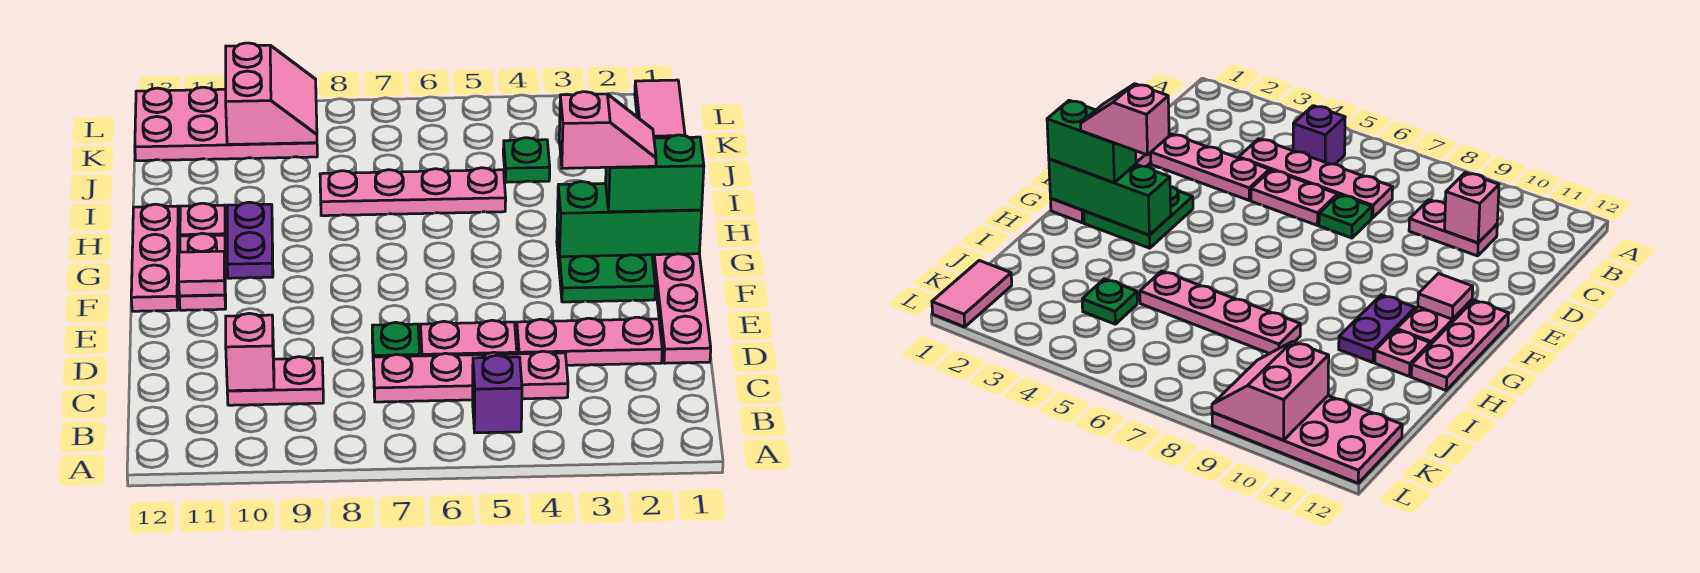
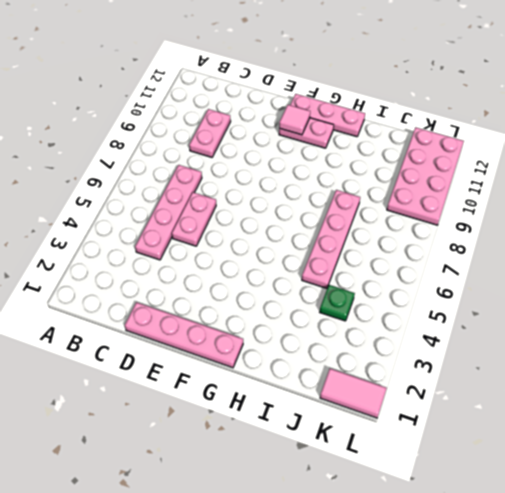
none -> purple 1x1 brick [473,355,522,433]
none -> pink 1x3 plate [517,317,662,365]
none -> green 1x1 plate [372,322,420,369]

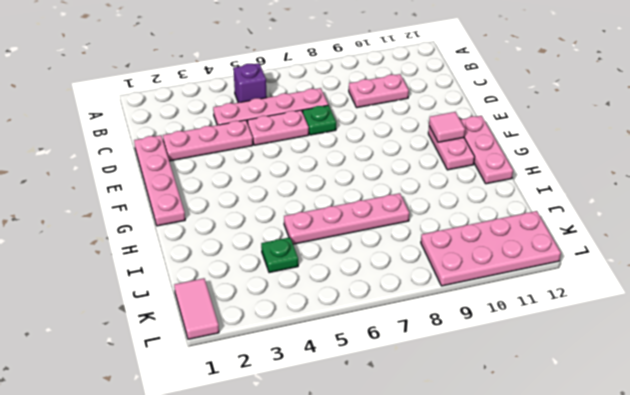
none -> green 2x2 plate [557,232,655,302]
none -> purple 1x2 plate [227,202,273,278]
none -> pink 1x1 plate [180,203,225,236]

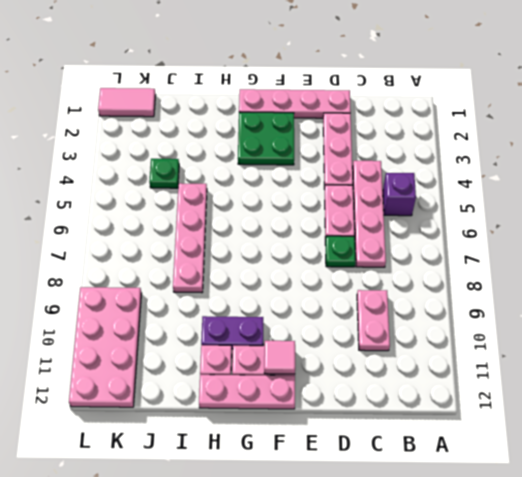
none -> pink 1x1 brick [226,313,274,391]
none -> green 1x3 brick [557,181,702,257]
none -> pink 2x2 slope [226,43,317,145]

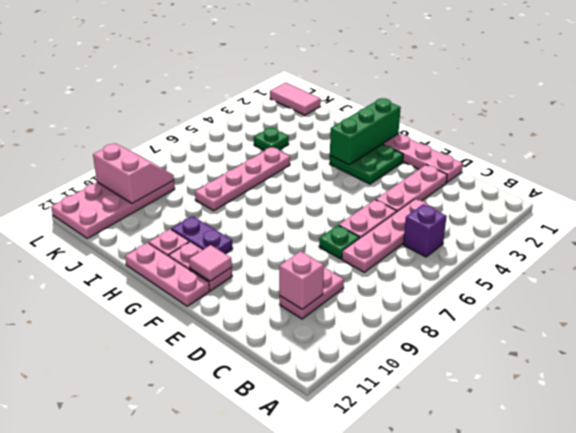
none -> green 1x2 brick [606,135,704,212]
none -> pink 1x2 slope [559,92,656,168]

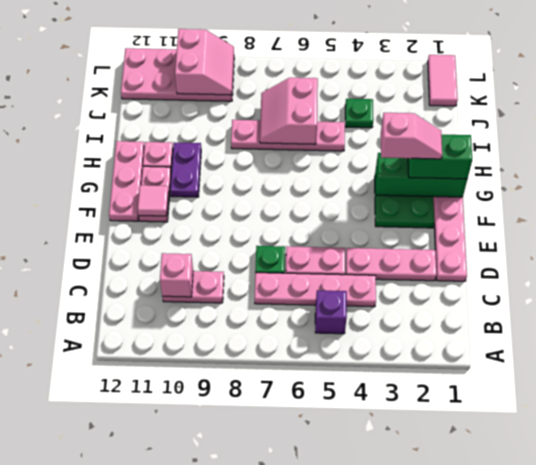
pink 2x2 slope [260,78,318,144] -> none

